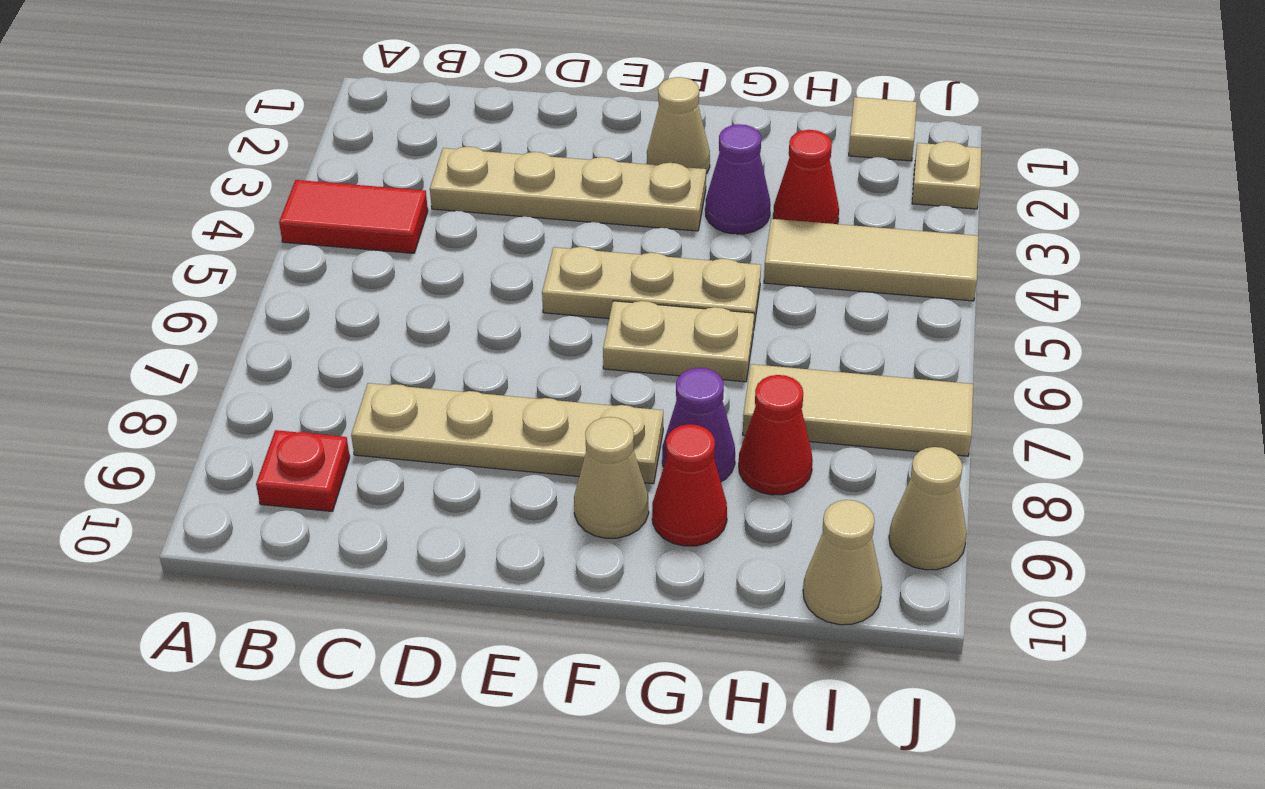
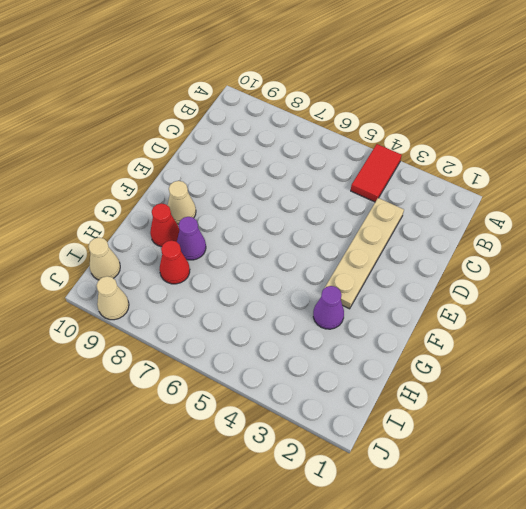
none -> red 1x1 plate [256,430,350,511]
none -> tan 1x4 plate [351,383,663,484]
none -> tan 1x3 plate [542,247,761,331]

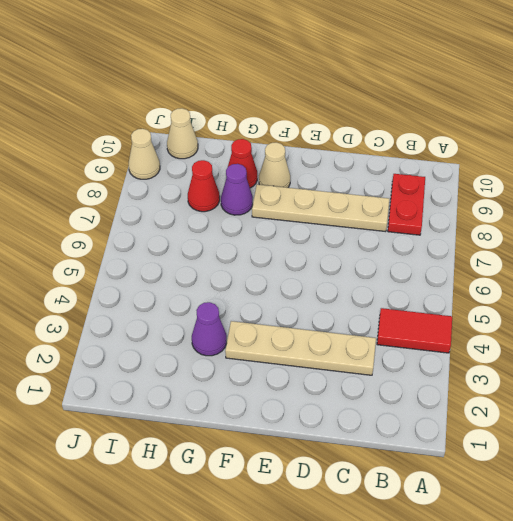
red 1x2 plate [388,174,425,235] -> red 1x1 plate [256,430,350,511]
none -> tan 1x3 plate [542,247,761,331]
none -> tan 1x1 cone [647,77,710,174]
none -> tan 1x2 plate [603,301,754,382]

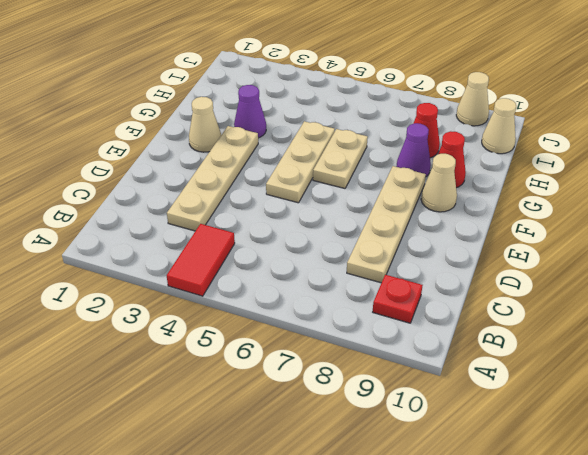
none -> red 1x1 cone [773,130,839,224]
none -> tan 1x3 tile [764,219,978,301]
none -> tan 1x3 tile [743,364,973,456]

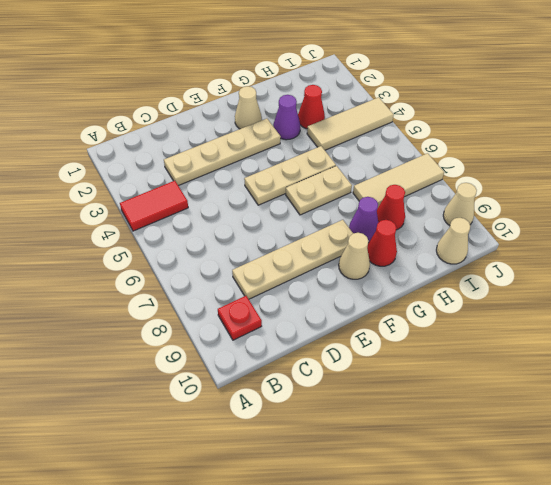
none -> tan 1x1 tile [849,97,917,161]
none -> tan 1x1 plate [912,141,981,209]

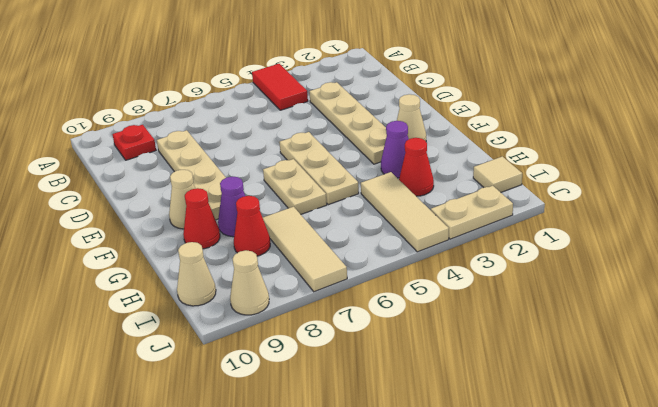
tan 1x2 plate [431,186,513,239] -> tan 1x1 plate [912,141,981,209]

